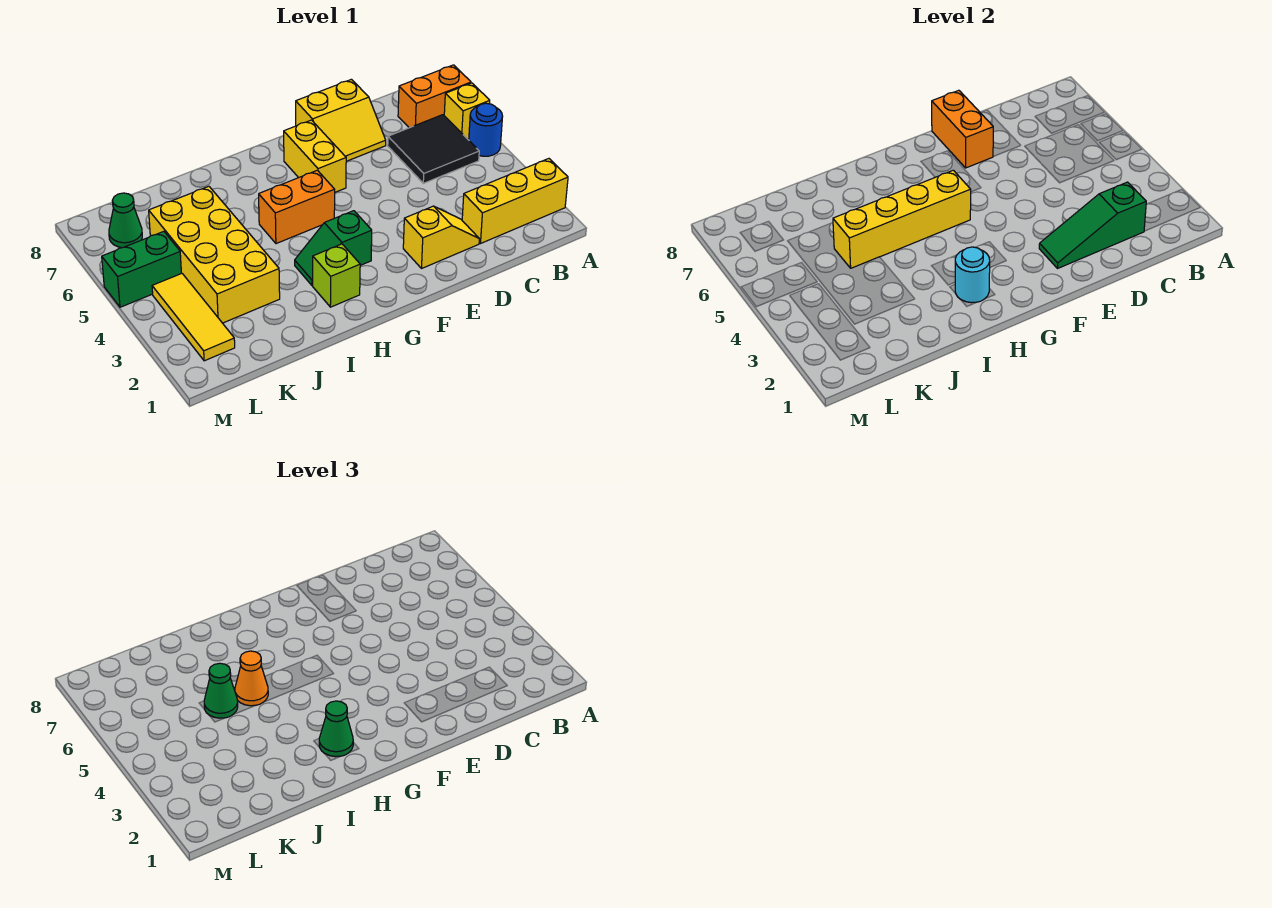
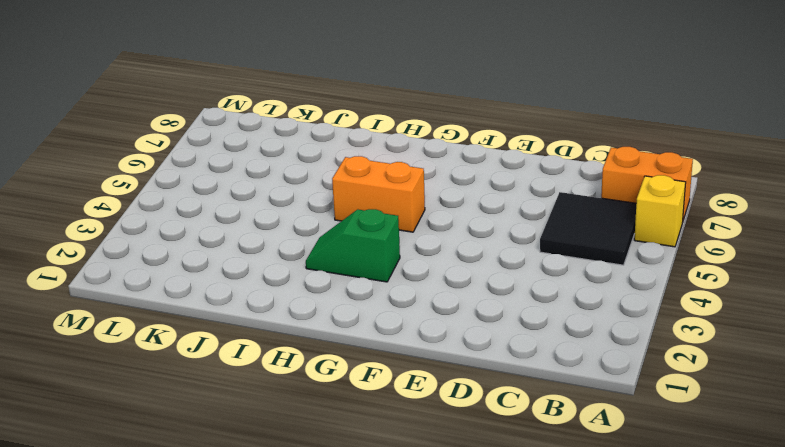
none -> yellow 1x3 brick [462,159,568,243]
none -> blue 1x1 round brick [469,103,503,156]
none -> yellow 1x2 slope [403,206,479,268]

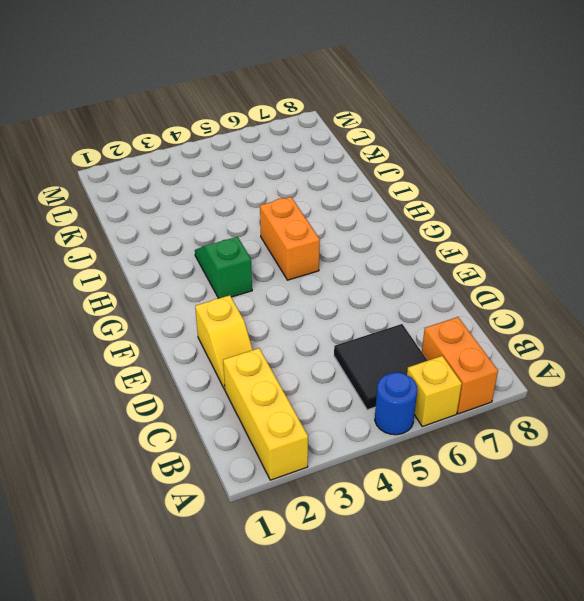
none -> yellow 2x2 slope [296,79,386,161]
none -> yellow 1x2 brick [284,120,346,192]
none -> lime 1x1 brick [313,244,360,307]

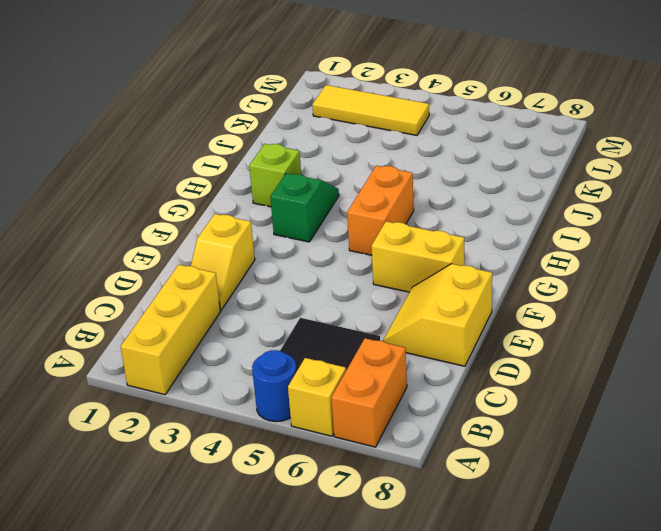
none -> yellow 2x4 brick [149,186,280,323]
none -> green 1x2 brick [102,231,181,307]
none -> green 1x1 cone [109,193,142,248]

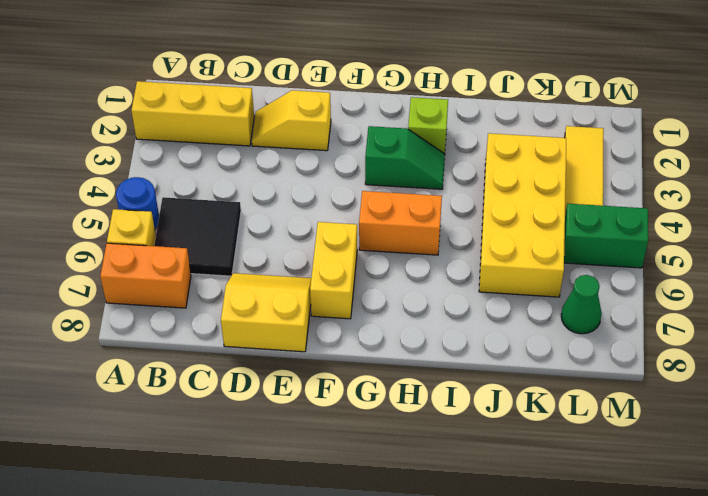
none -> green 1x3 slope [1039,182,1146,268]
none -> orange 1x2 brick [932,90,993,168]
none -> yellow 1x4 brick [833,170,971,268]

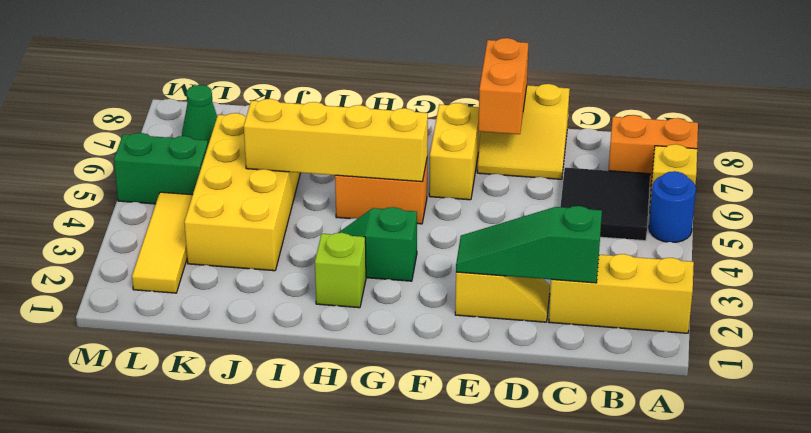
none -> cyan 1x1 round brick [955,247,990,303]
none -> green 1x1 cone [319,701,353,757]
none -> orange 1x1 cone [235,651,268,706]

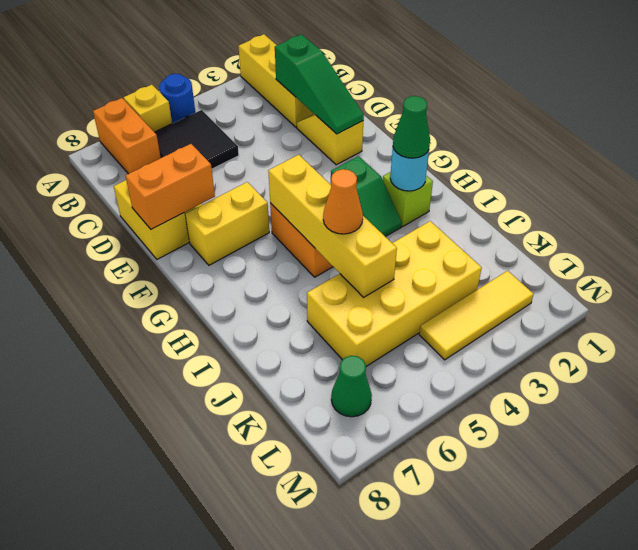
none -> green 1x2 brick [102,231,181,307]
none -> green 1x1 cone [204,663,238,718]

